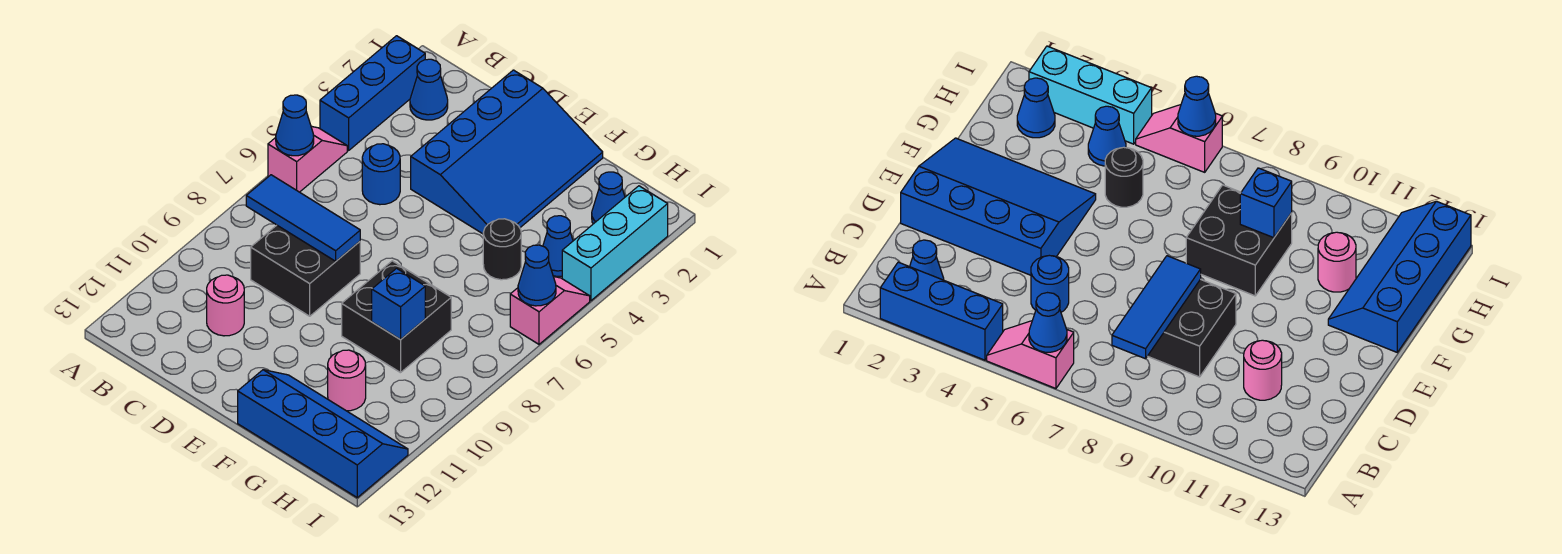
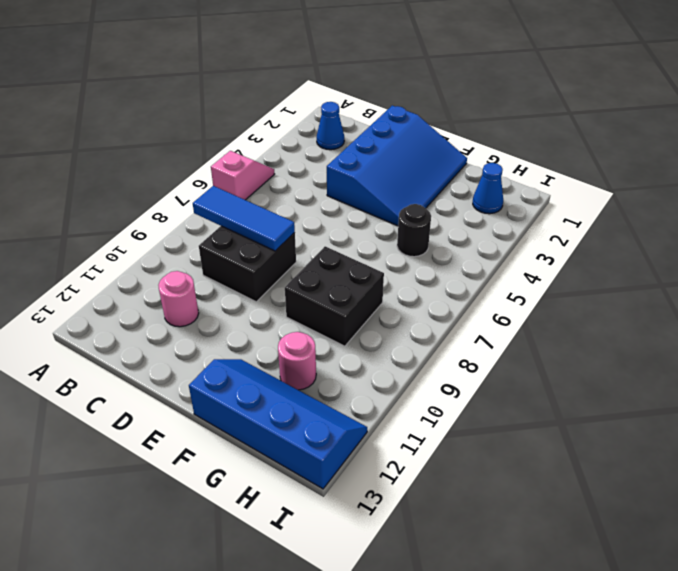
none -> blue 1x3 brick [320,36,425,150]
none -> blue 1x1 round brick [362,144,400,205]
none -> blue 1x1 cone [543,216,573,276]

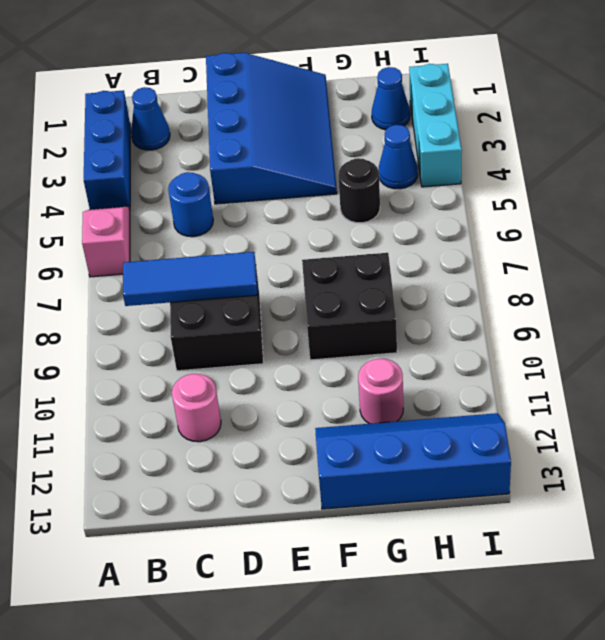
none -> pink 1x2 slope [510,276,590,344]
none -> blue 1x1 cone [276,95,314,156]
none -> blue 1x1 brick [372,268,425,340]

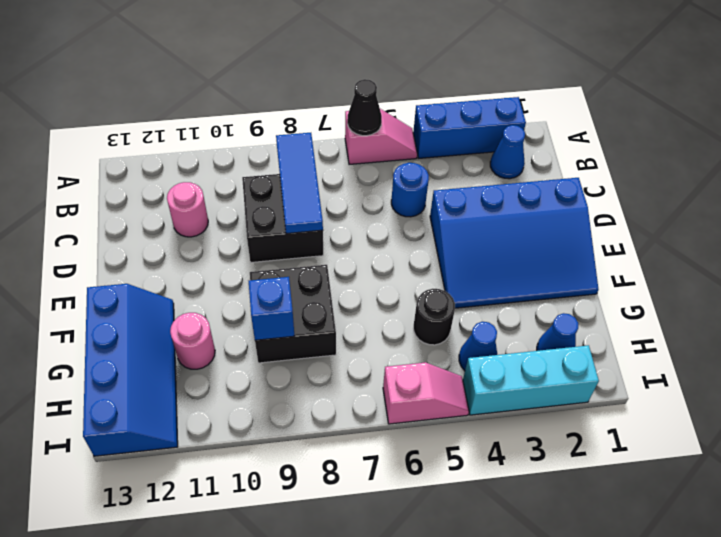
black 1x1 cone [347,79,382,136] -> blue 1x1 cone [276,95,314,156]
none -> blue 1x1 cone [518,245,556,306]

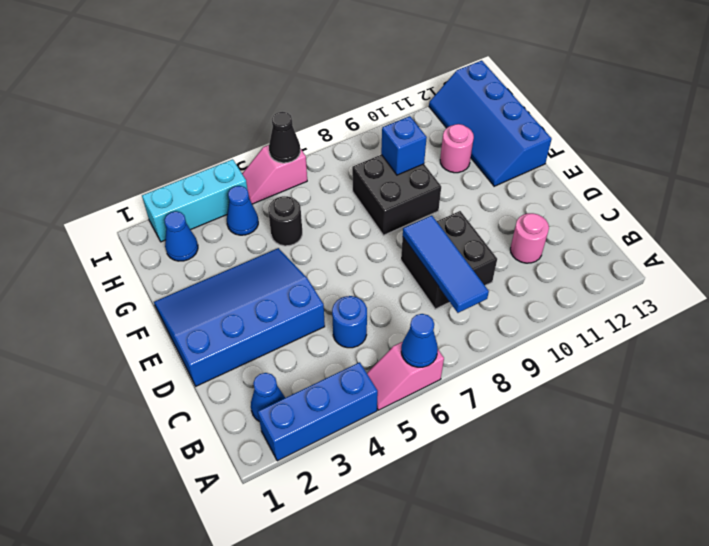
black 1x1 cone [269,112,300,163] -> blue 1x1 cone [518,245,556,306]

